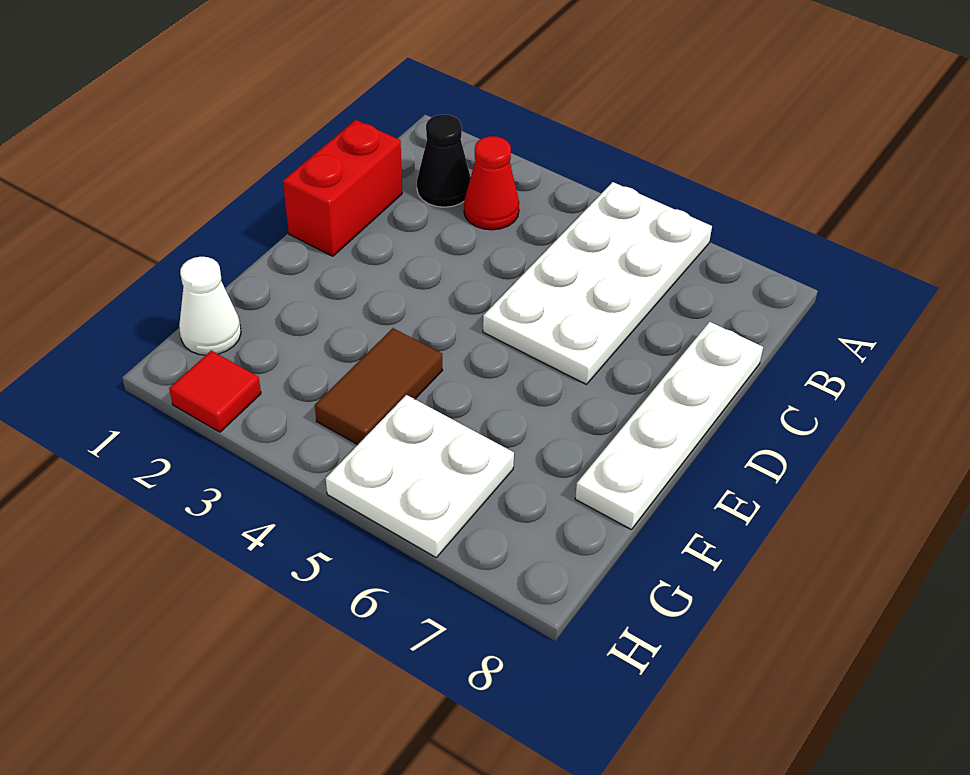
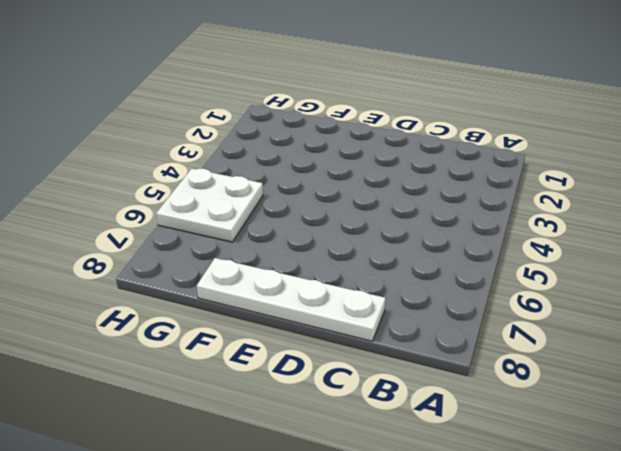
none -> white 2x4 plate [483,182,712,384]
none -> black 1x1 cone [417,115,471,207]

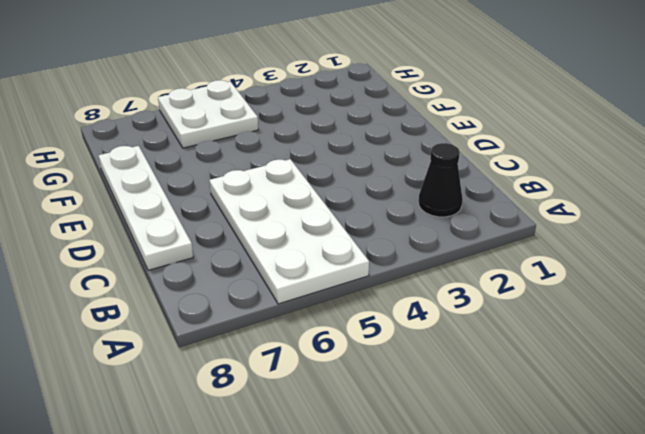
none -> red 1x1 cone [464,136,519,230]
none -> red 1x2 brick [283,120,402,256]

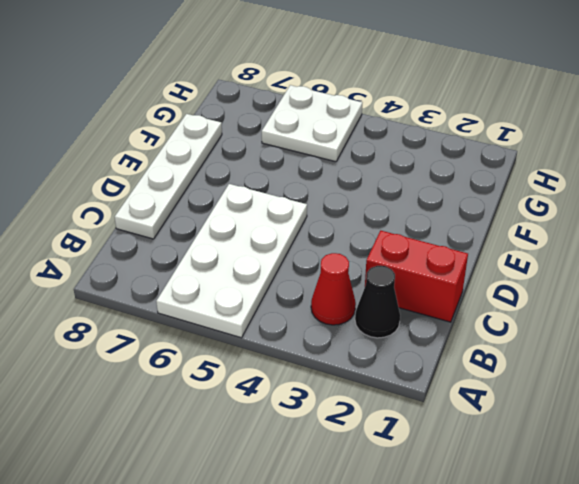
red 1x2 brick [365,231,468,322] -> red 1x2 brick turned to [283,120,402,256]
none -> brown 1x2 tile [315,328,443,445]
none -> white 1x1 cone [179,257,241,355]

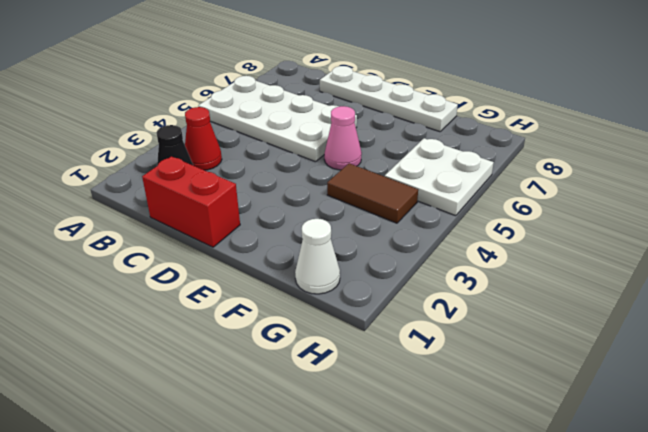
pink 1x1 cone [324,106,362,170] -> none
none -> red 1x1 tile [169,351,261,432]

